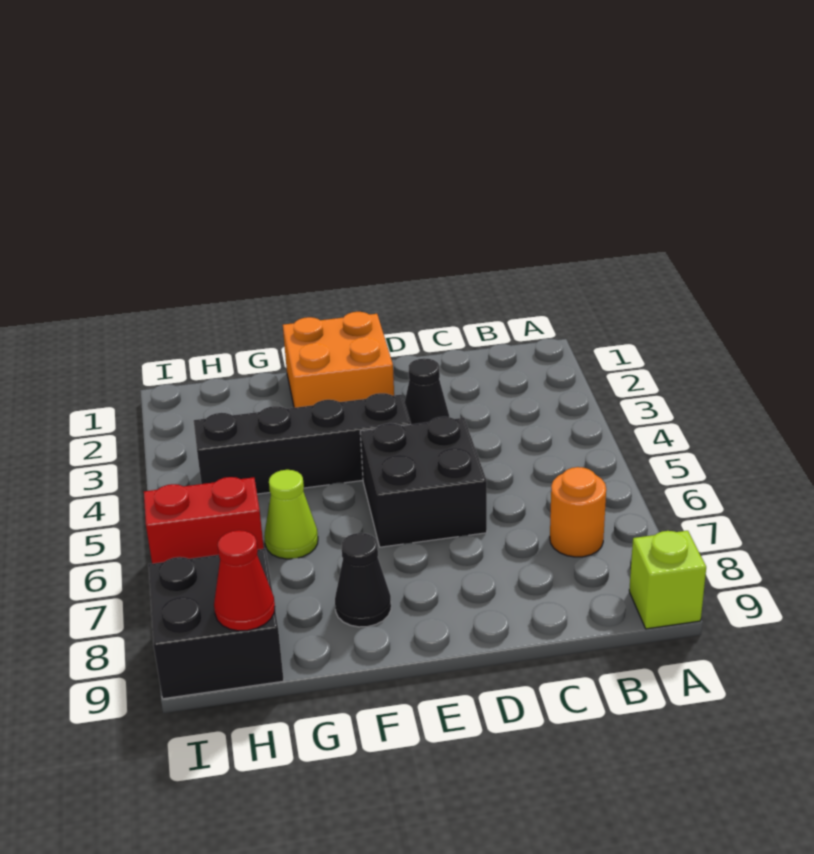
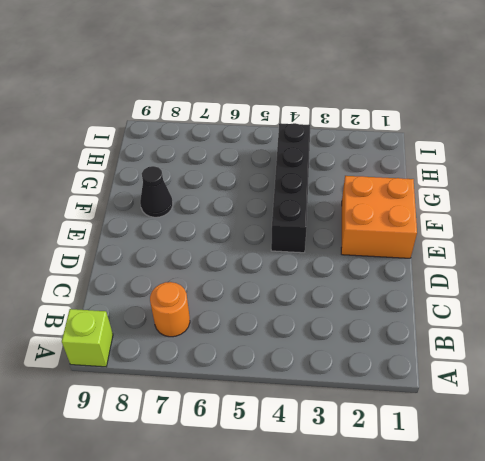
none -> black 1x1 cone [405,358,449,424]
none -> black 2x2 brick [360,417,487,547]

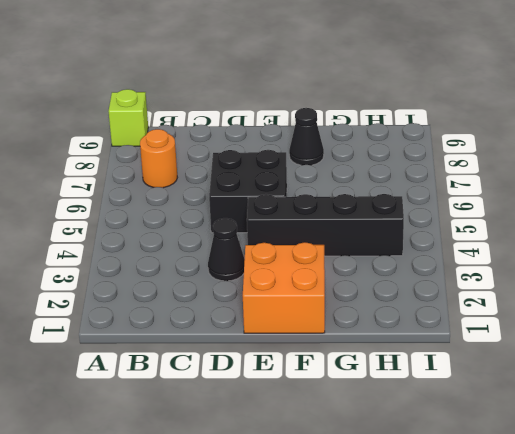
none -> lime 1x1 cone [264,470,318,559]
none -> red 1x2 brick [144,477,264,564]

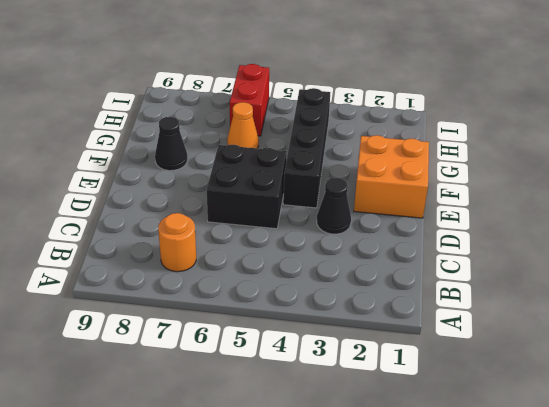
orange 1x1 cone [227,102,259,148] -> lime 1x1 cone [264,470,318,559]
none -> lime 1x1 brick [629,531,706,629]
none -> black 2x2 brick [148,549,284,699]

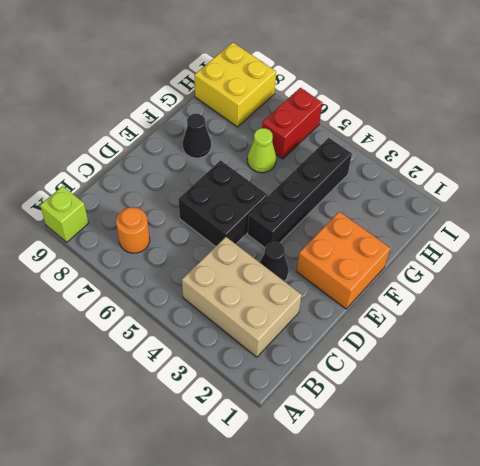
tan 2x3 brick [182,237,302,357] -> none
yellow 2x2 brick [195,42,276,127] -> black 2x2 brick [148,549,284,699]
none -> red 1x1 cone [214,530,275,631]

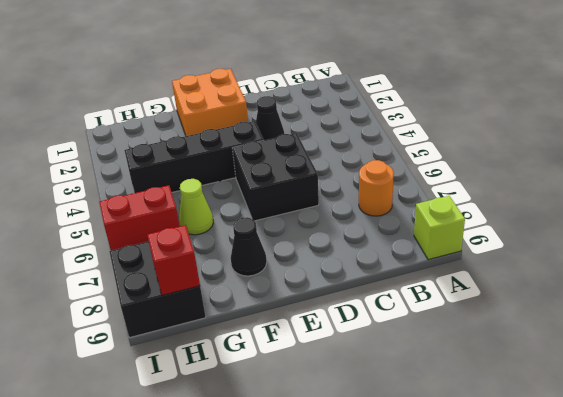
red 1x1 brick [147,225,200,295] -> red 1x1 cone [214,530,275,631]

